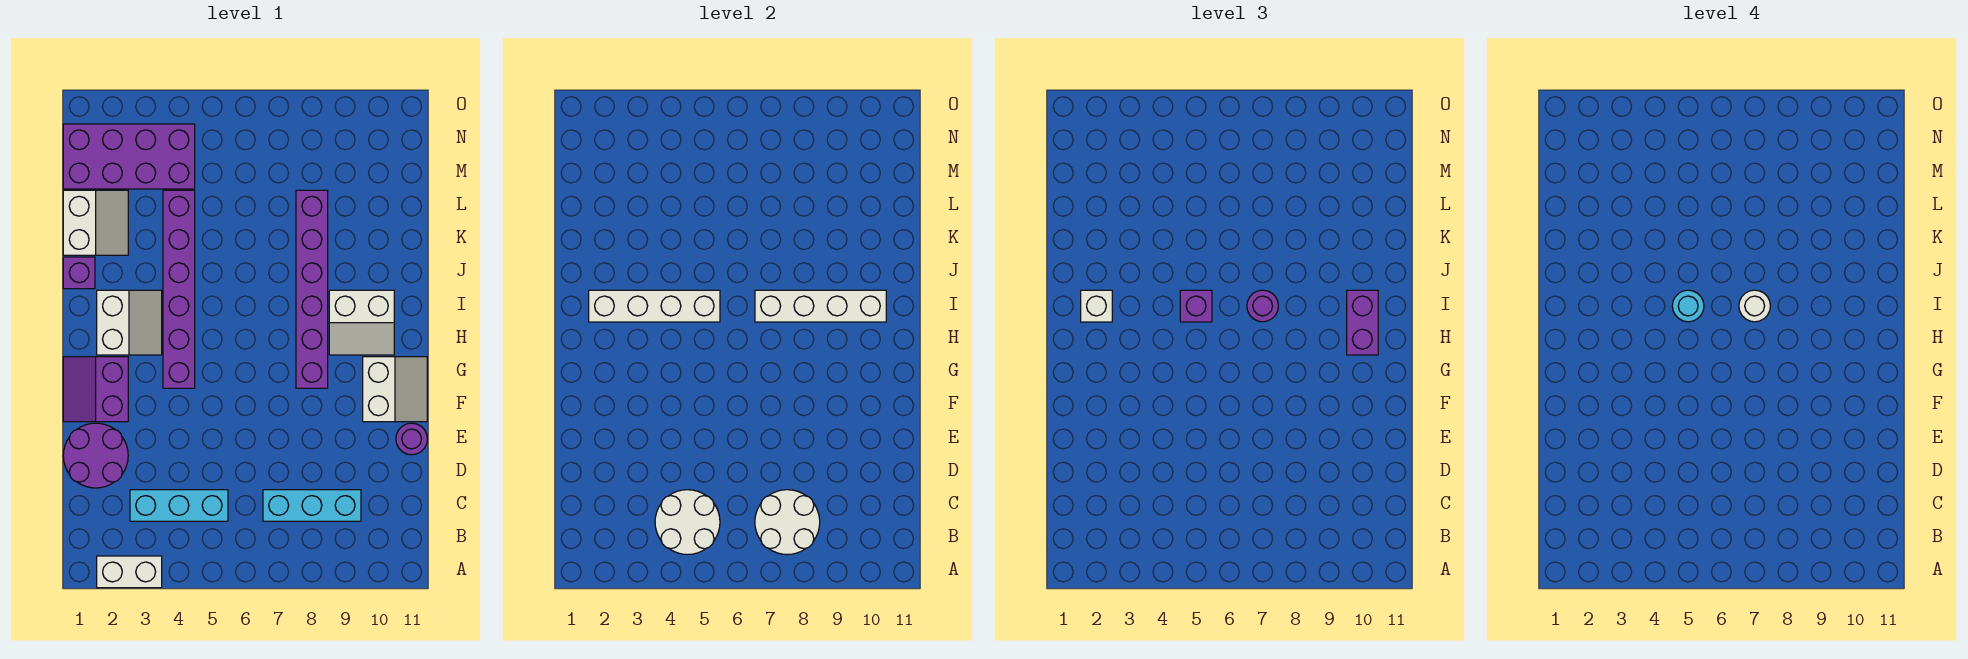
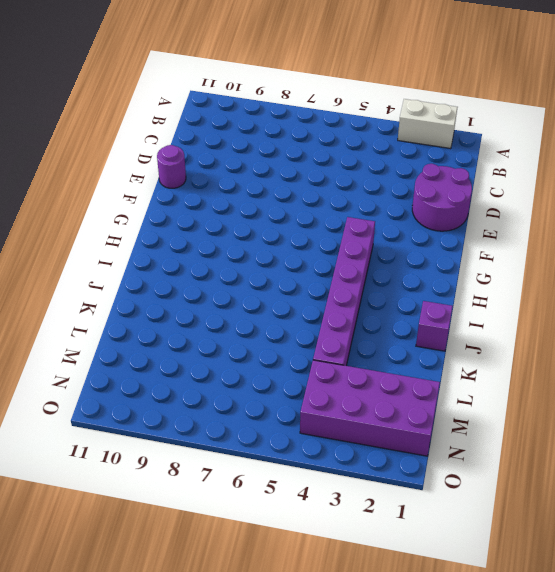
none -> cyan 1x3 brick [130,490,228,521]
none -> cyan 1x3 brick [263,490,361,521]
none -> purple 2x2 slope [63,357,128,422]

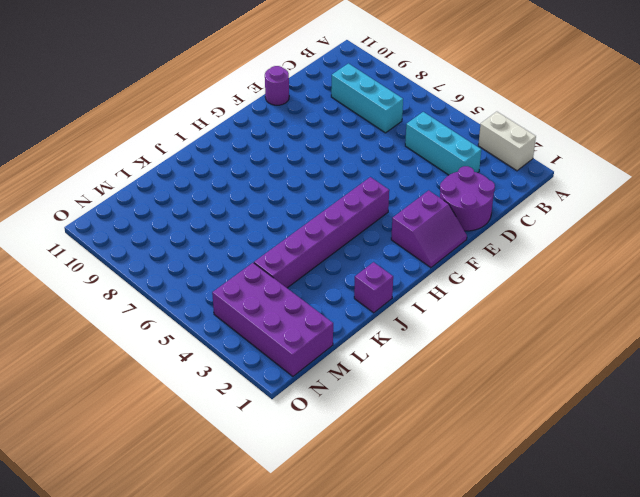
none -> white 2x2 slope [363,357,427,422]
none -> purple 1x6 brick [296,190,328,388]
none -> white 2x2 slope [97,290,162,355]

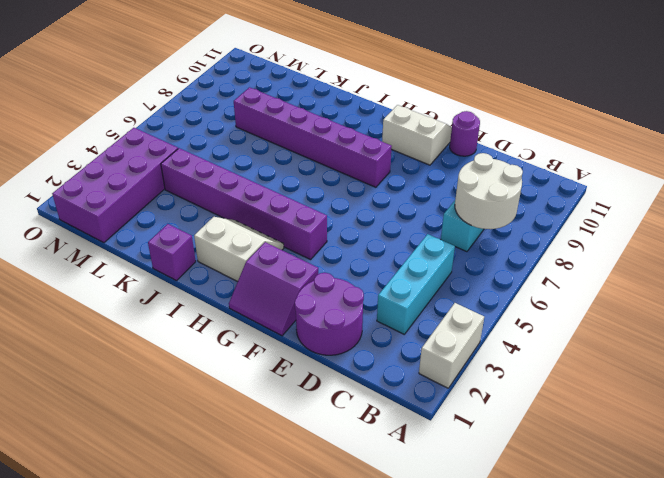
none -> white 2x2 slope [329,290,394,355]
none -> white 2x2 slope [63,190,128,255]
none -> white 2x2 round brick [655,490,720,555]

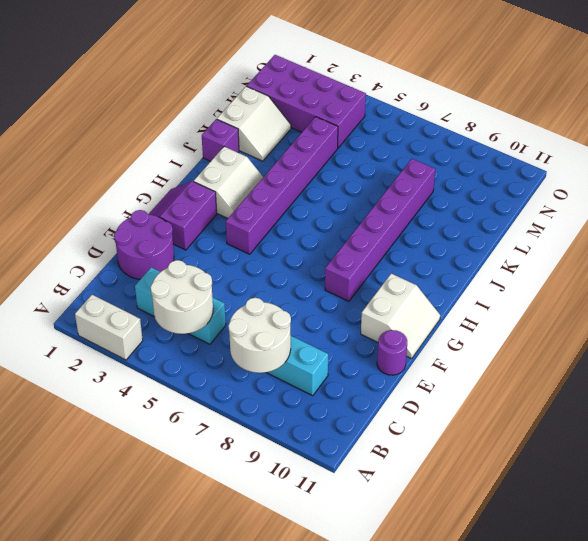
none -> white 2x2 slope [329,290,394,355]
none -> white 1x4 brick [589,290,720,322]
none -> white 1x4 brick [755,290,886,322]

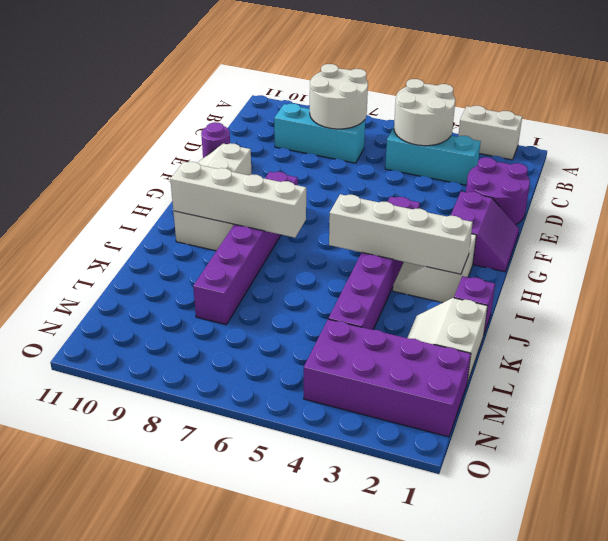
none -> purple 1x2 brick [1347,290,1378,355]
none -> white 1x1 brick [1081,290,1112,322]
none -> purple 1x1 brick [1180,290,1212,322]

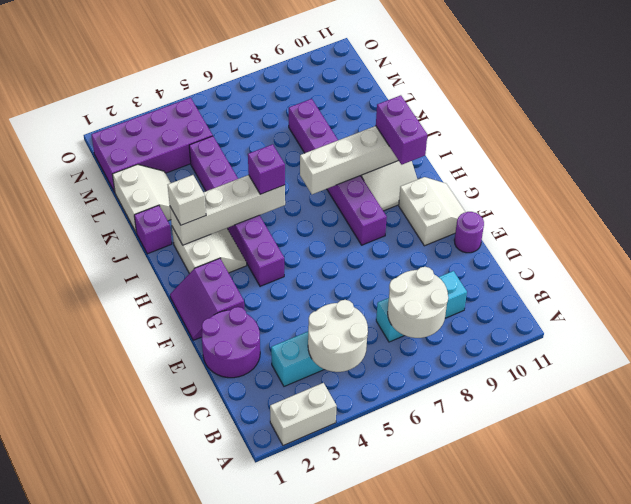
none -> purple 1x1 round brick [1247,290,1278,322]
none -> cyan 1x1 round brick [1672,290,1704,322]
none -> white 1x1 round brick [1739,290,1770,322]

